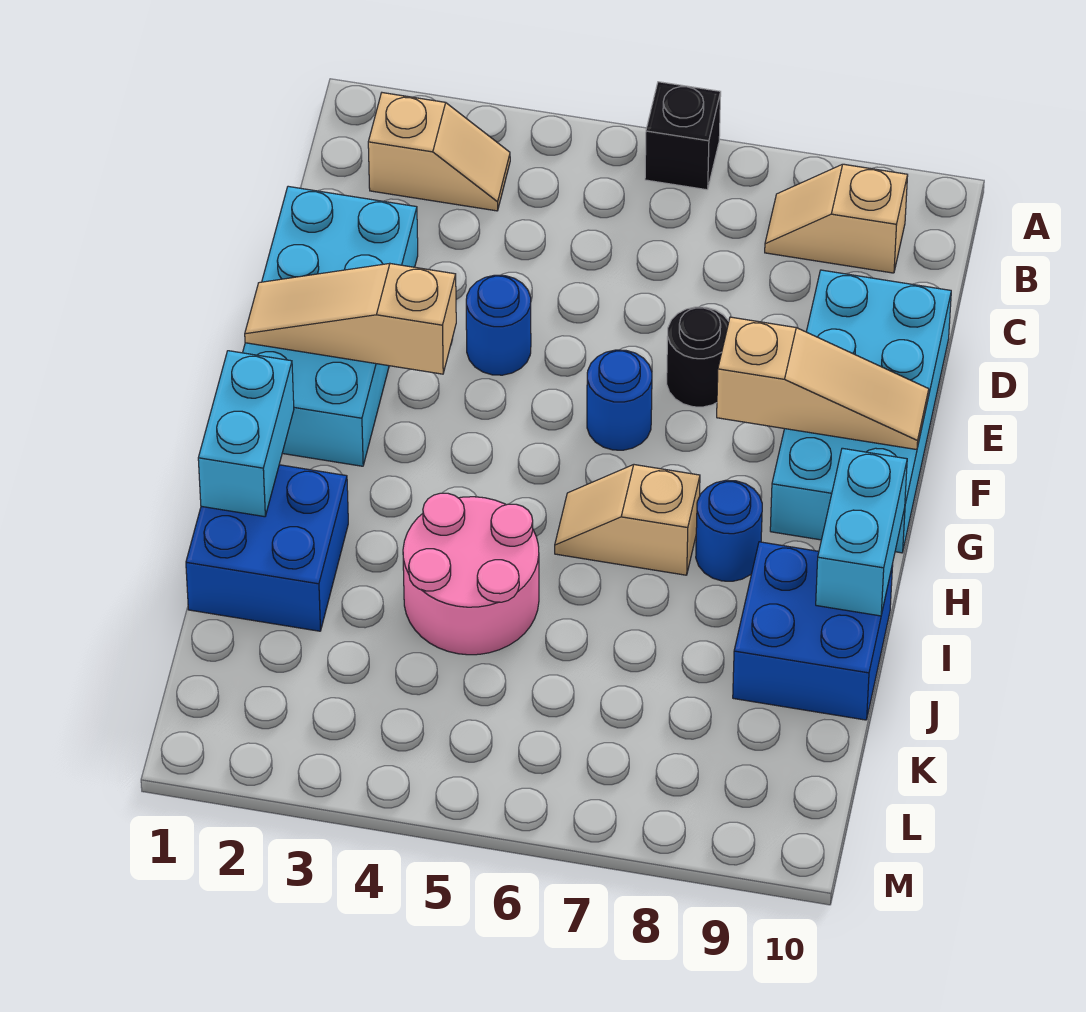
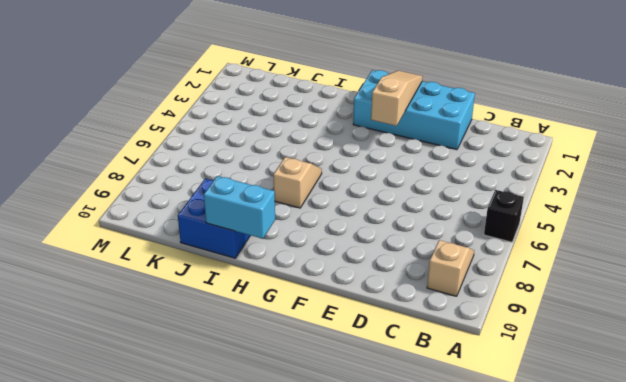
none -> tan 1x2 slope [368,93,510,211]
none -> cyan 2x4 brick [770,270,951,553]
none -> blue 1x1 round brick [466,275,531,375]

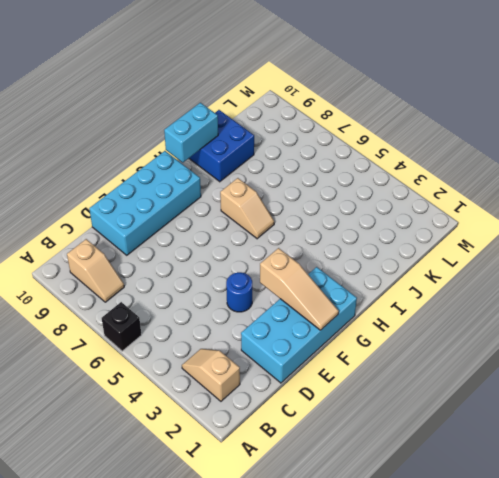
none -> black 1x1 round brick [667,307,729,407]
none -> blue 1x1 round brick [587,350,652,450]
none -> blue 1x1 round brick [696,480,762,581]

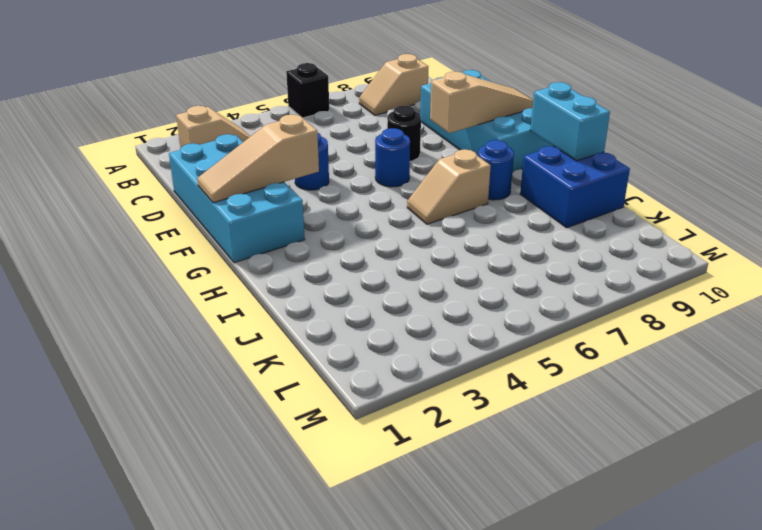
none -> blue 2x2 brick [186,465,348,631]
none -> pink 2x2 round brick [403,493,539,655]
none -> cyan 1x2 brick [198,351,294,517]

